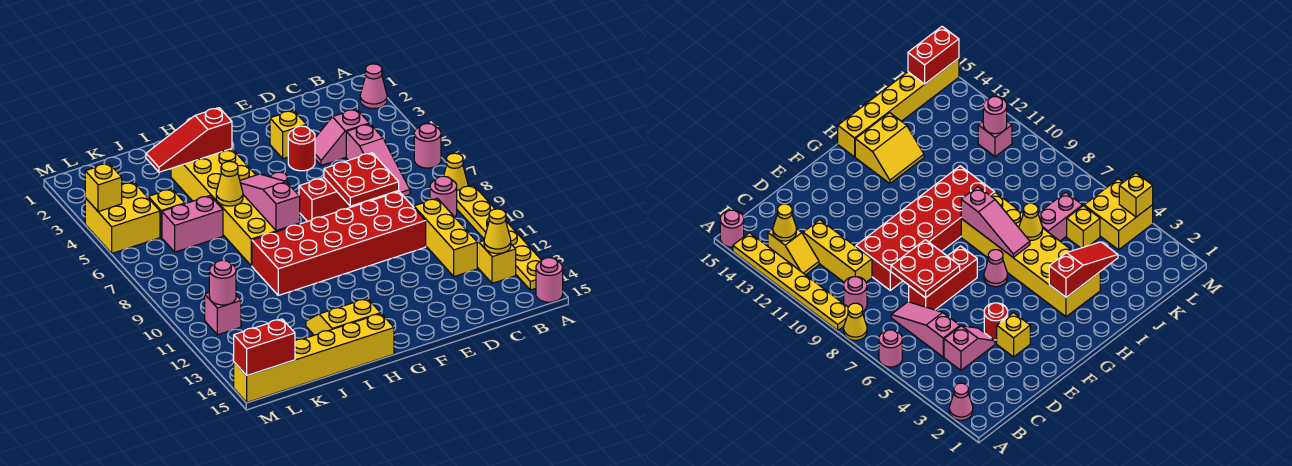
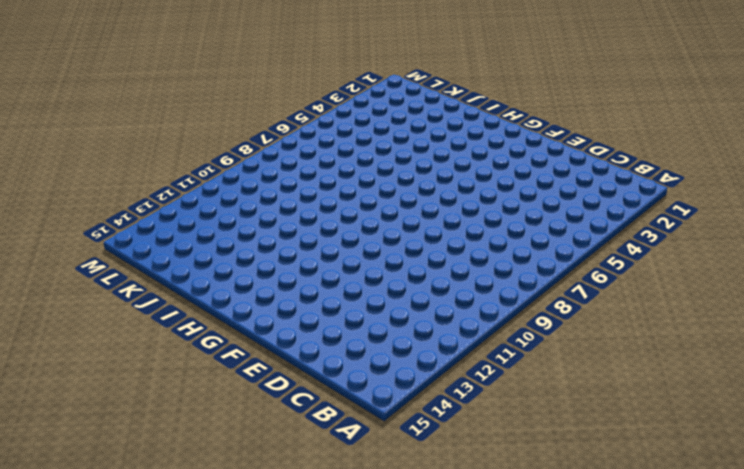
none -> pink 1x1 cone [360,64,387,108]
none -> pink 1x1 round brick [414,124,441,168]
none -> yellow 1x1 cone [444,153,468,190]
none -> yellow 1x6 plate [457,185,542,290]

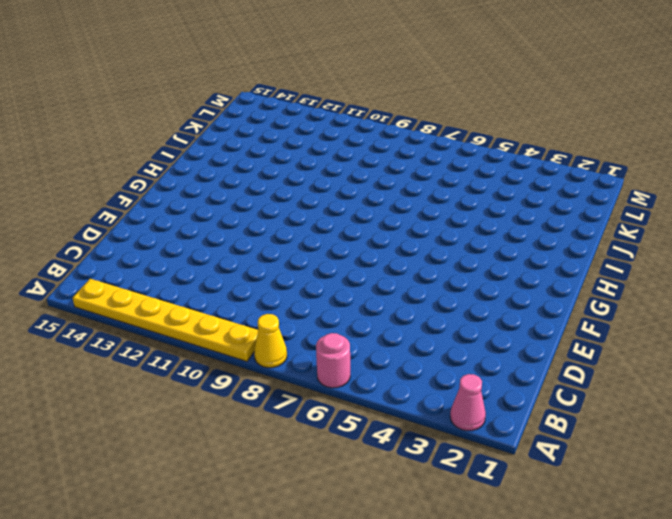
none -> pink 1x1 round brick [536,258,563,302]
none -> pink 1x1 round brick [430,176,457,217]
none -> yellow 1x2 slope [477,241,516,283]
none -> pink 1x2 slope [315,109,369,165]

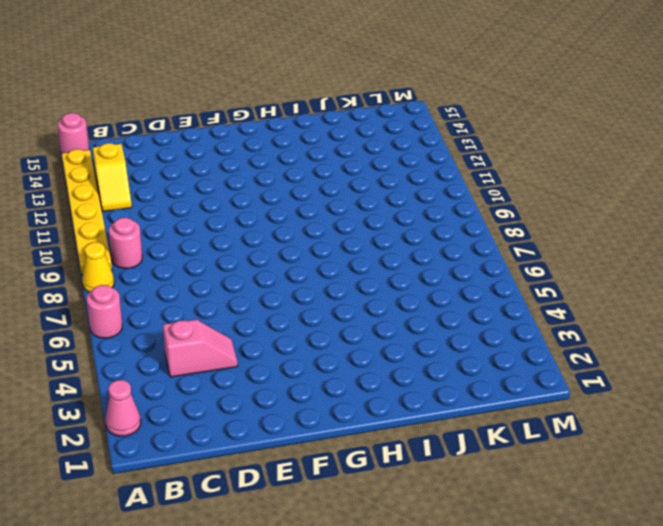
none -> pink 1x3 slope [346,124,410,196]
none -> yellow 1x3 brick [414,198,477,277]
none -> red 1x3 brick [299,178,385,222]
none -> red 2x6 brick [252,192,426,295]

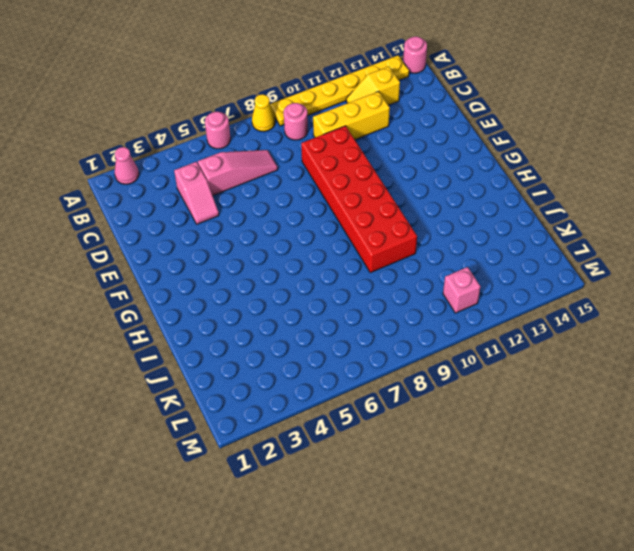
none -> red 1x3 brick [299,178,385,222]
none -> yellow 1x1 brick [270,110,306,159]
none -> red 1x1 round brick [288,126,315,171]
none -> pink 1x1 cone [984,250,1007,287]

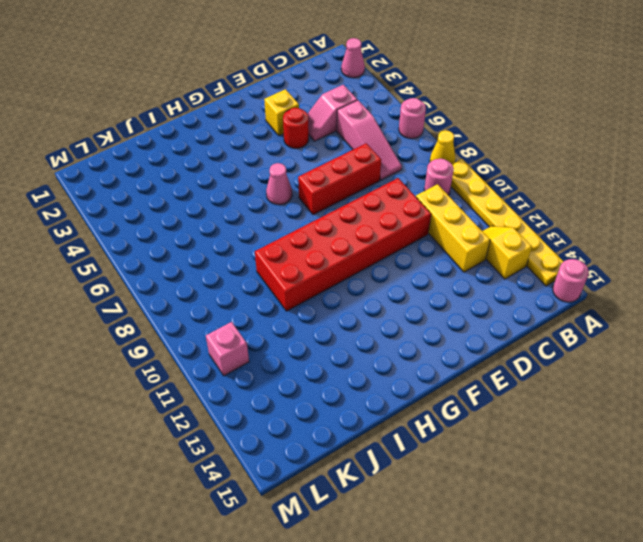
none -> yellow 2x6 brick [171,149,300,266]
none -> yellow 2x2 slope [306,298,381,335]
none -> yellow 1x6 brick [234,314,394,402]
none -> pink 1x2 brick [162,196,223,252]

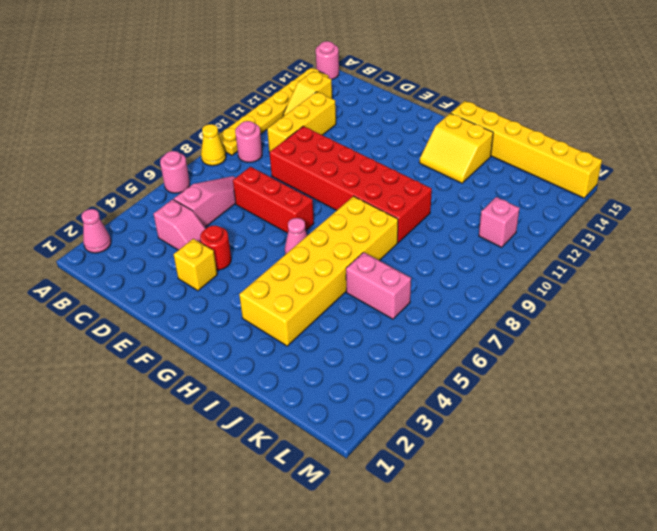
none -> yellow 1x1 brick [148,189,185,237]
none -> yellow 2x2 brick [85,182,160,253]
none -> yellow 1x1 cone [484,209,511,254]
none -> red 2x2 plate [324,153,399,206]

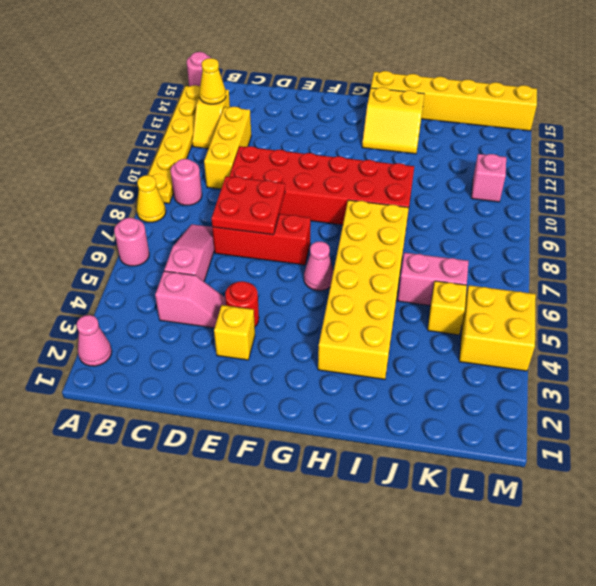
none -> red 1x3 slope [146,108,232,172]
none -> pink 1x3 slope [240,174,300,231]
none -> yellow 1x1 cone [216,161,243,206]
none -> pink 1x1 round brick [209,260,236,305]

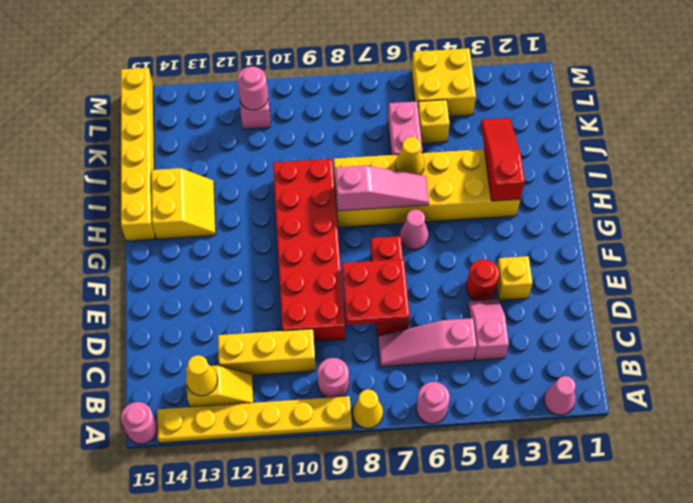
none -> red 1x2 brick [234,319,295,375]
none -> yellow 1x1 brick [85,163,122,212]

